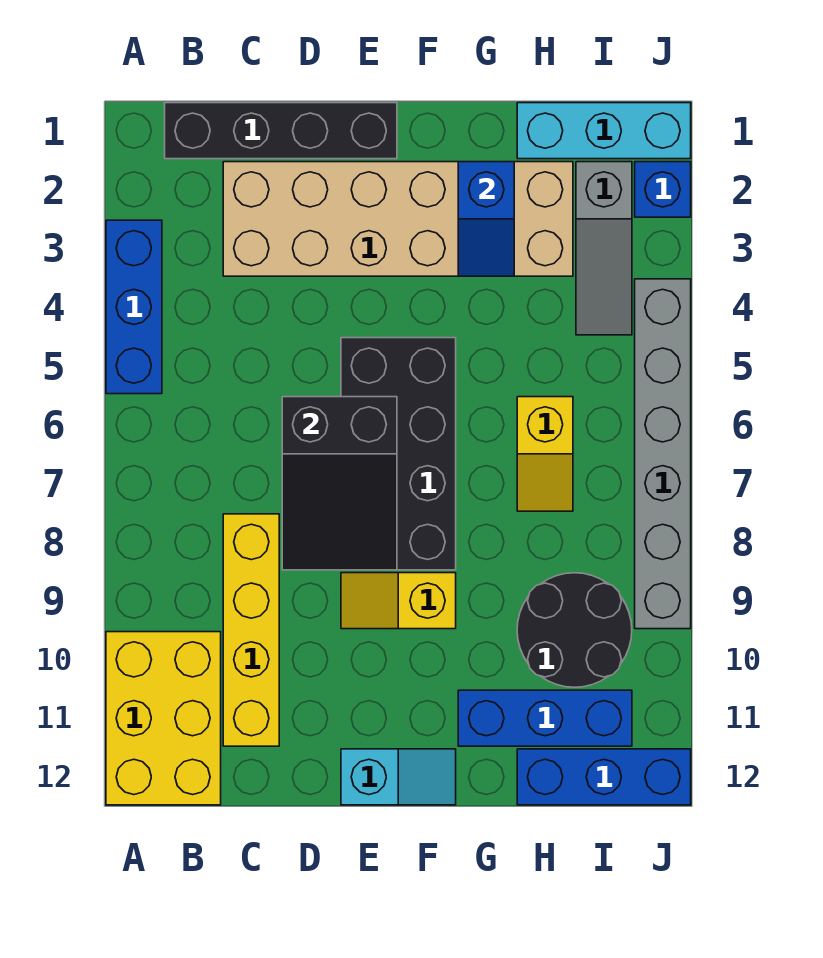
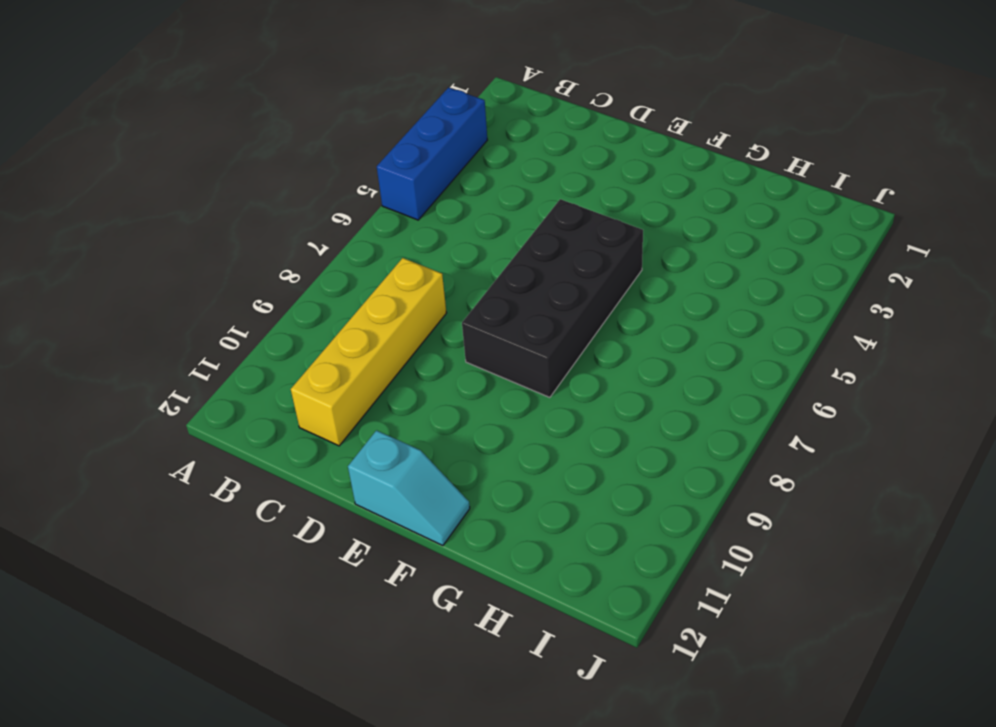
none -> yellow 2x3 brick [106,632,221,805]
none -> black 1x4 brick [165,103,397,159]
none -> tan 2x6 brick [223,162,573,276]

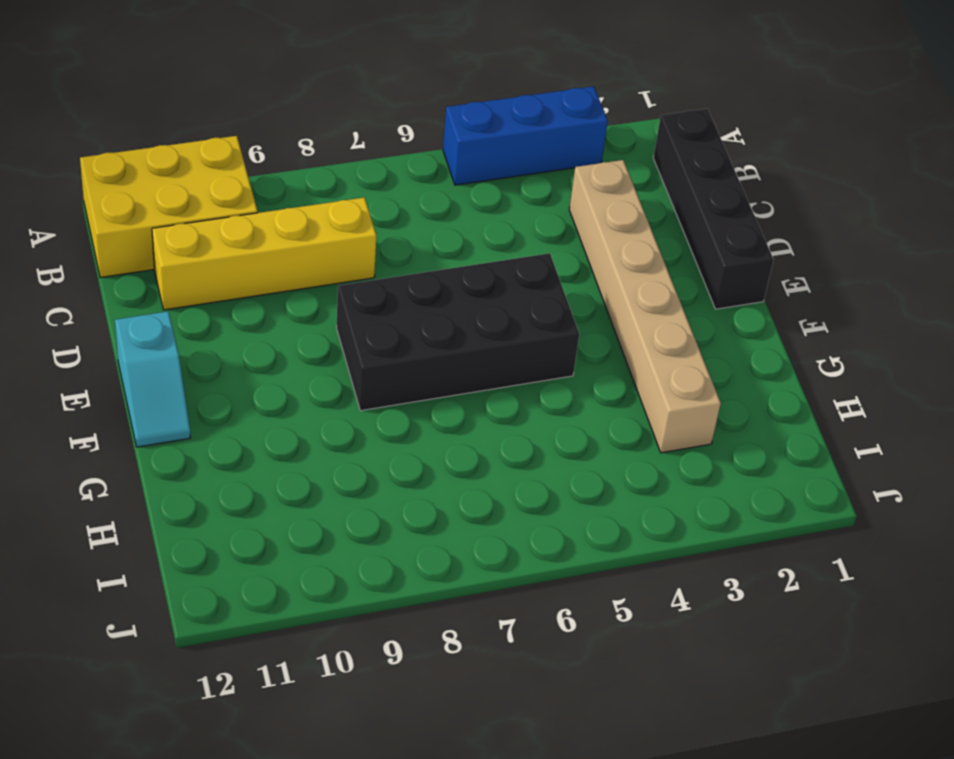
tan 1x6 brick [569,160,721,453] -> tan 2x6 brick [223,162,573,276]
none -> yellow 1x2 slope [341,573,456,629]
none -> blue 1x3 brick [458,690,632,746]
none -> cyan 1x3 brick [517,103,691,159]

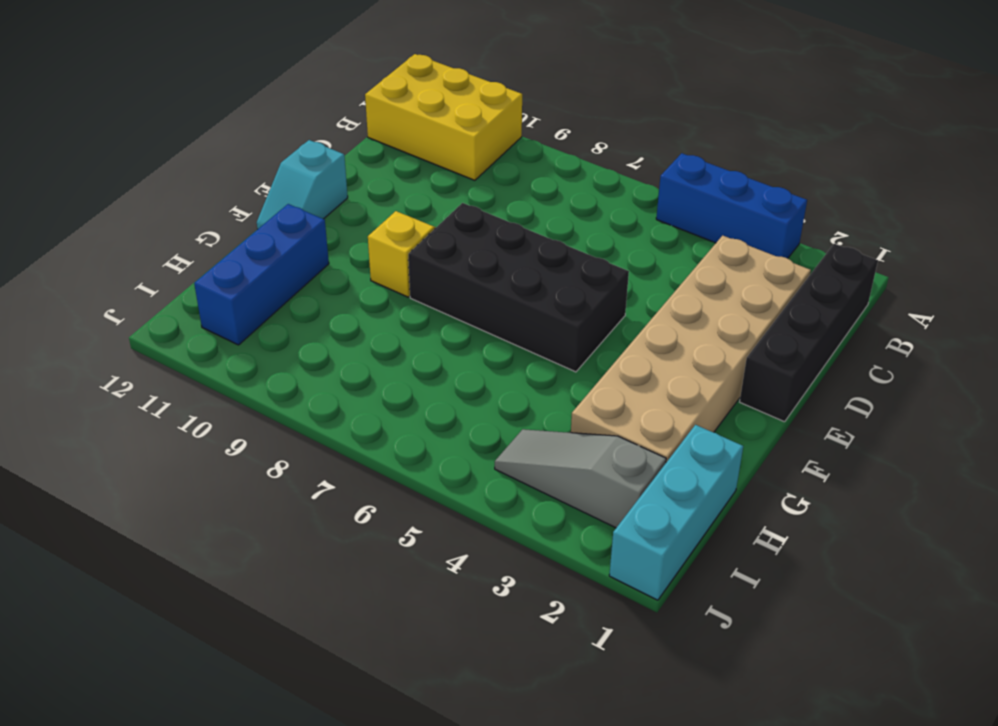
none -> yellow 1x4 brick [223,514,279,746]
none -> yellow 1x2 slope [517,397,573,511]
none -> black 2x2 round brick [517,573,632,687]

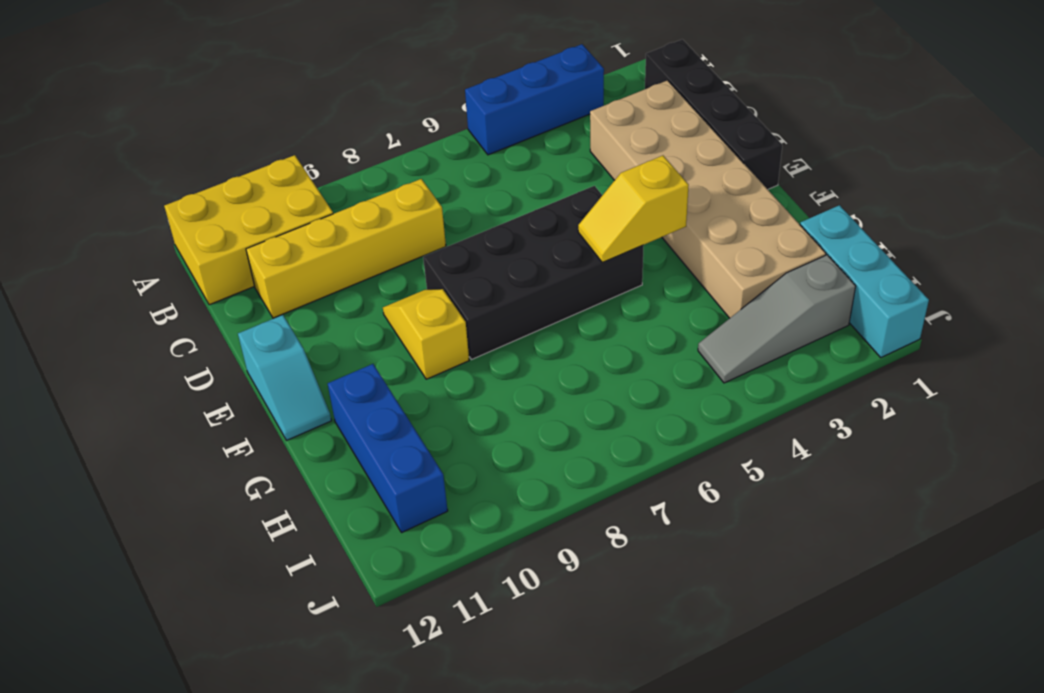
yellow 1x2 slope [578,156,689,262] -> yellow 1x2 slope moved to [517,397,573,511]
none -> black 2x2 round brick [517,573,632,687]
none -> blue 1x3 brick [517,749,691,805]
none -> blue 1x1 brick [635,162,691,217]

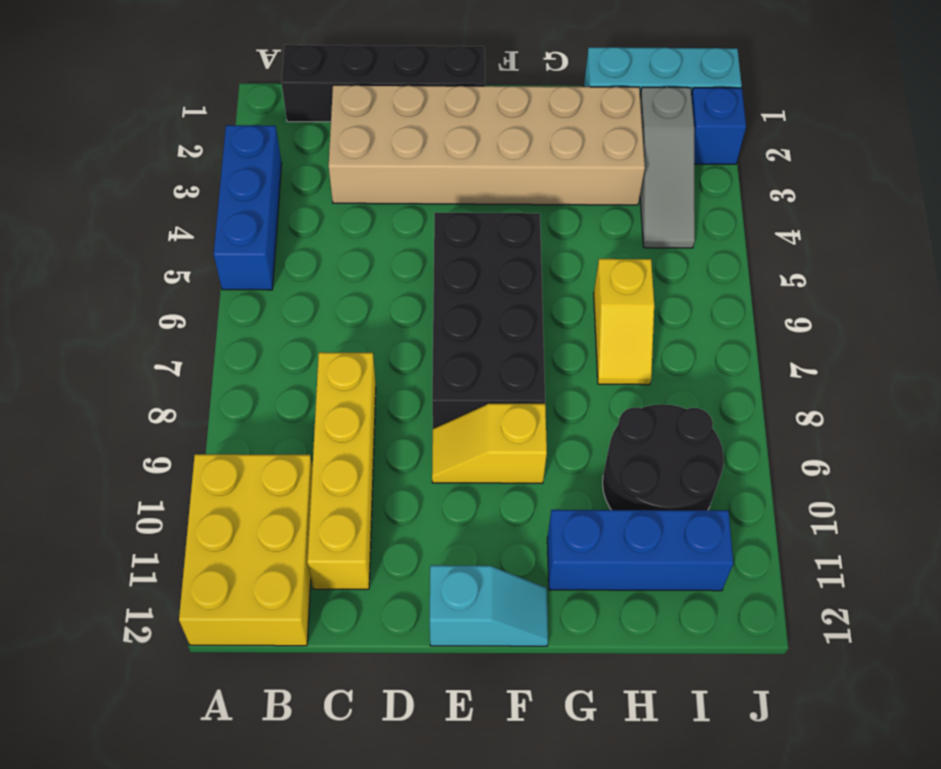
none -> blue 1x3 brick [517,749,691,805]
none -> grey 1x6 brick [635,279,691,629]
none -> black 2x3 slope [282,397,397,570]

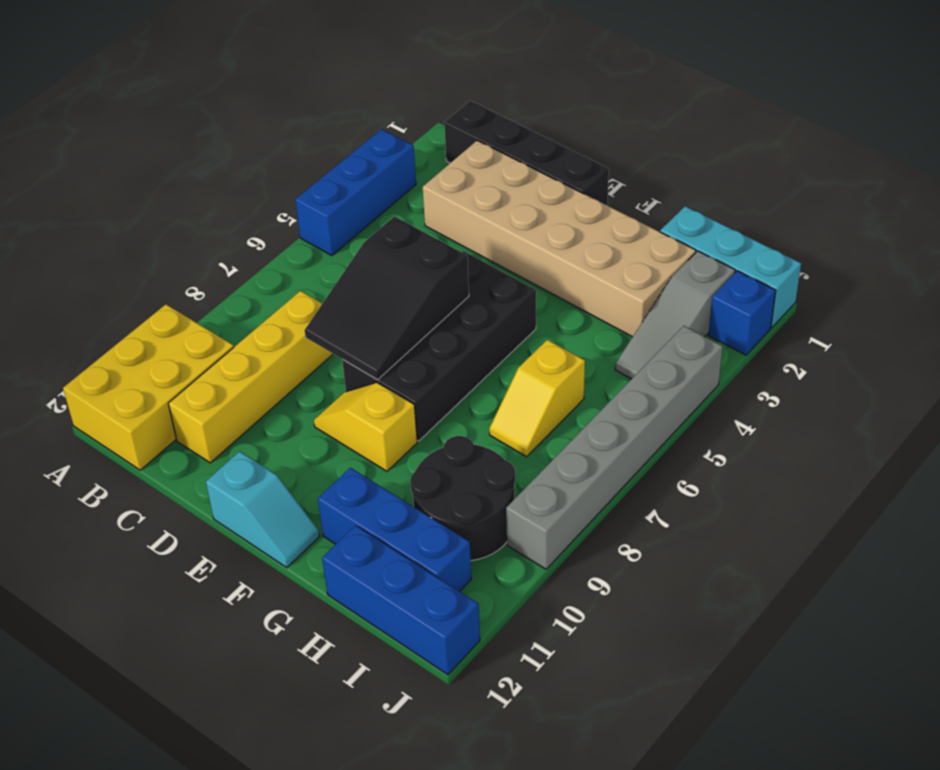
none -> blue 1x2 slope [458,162,514,276]

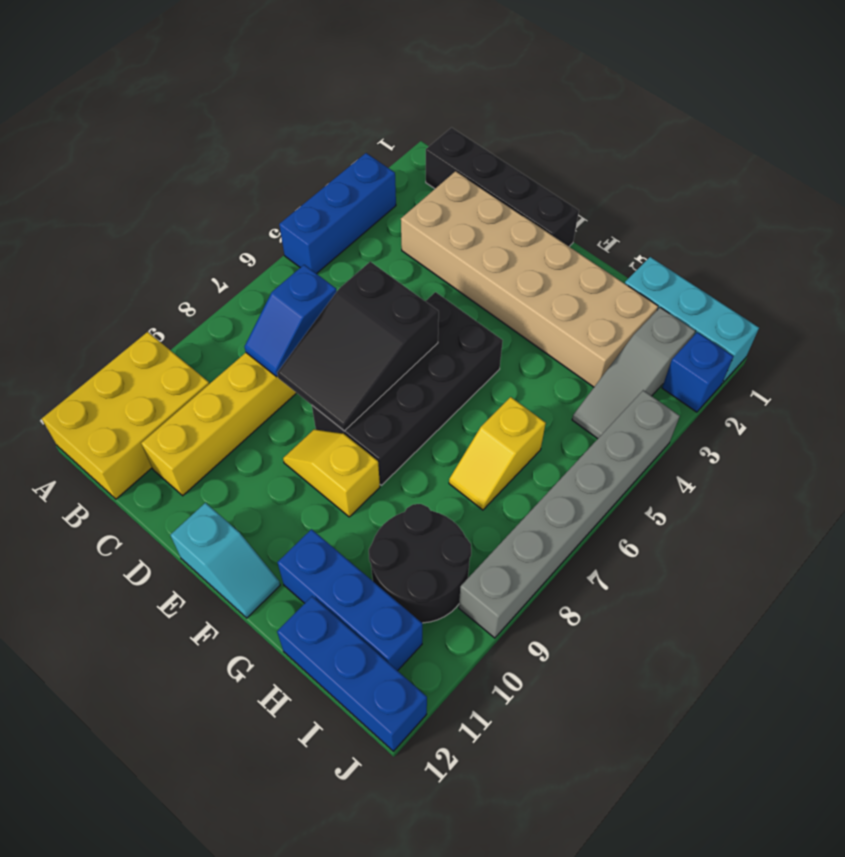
blue 1x2 slope [244,265,337,377] -> blue 1x2 slope moved to [458,162,514,276]

